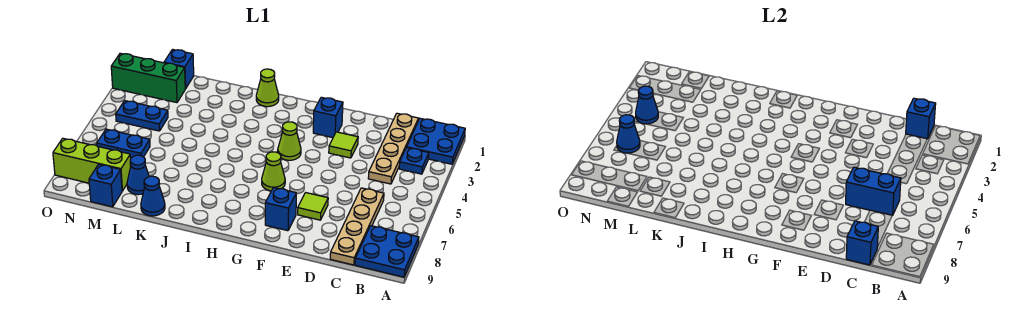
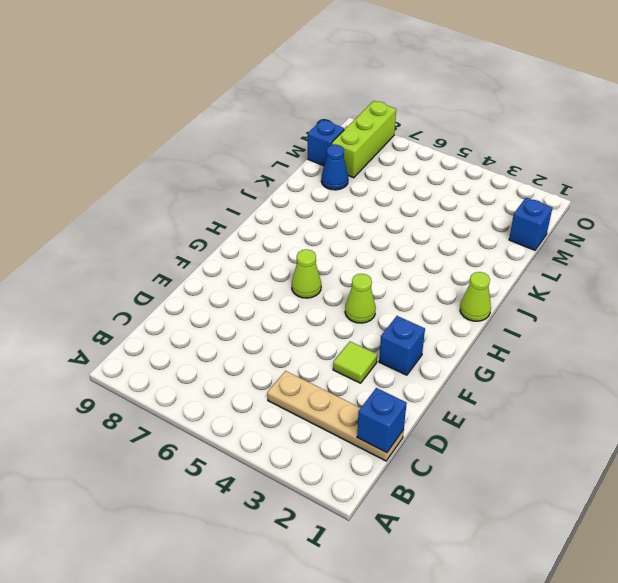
none -> blue 2x2 plate [407,118,465,164]
none -> blue 2x2 plate [355,226,419,277]
none -> blue 1x1 plate [399,148,429,174]

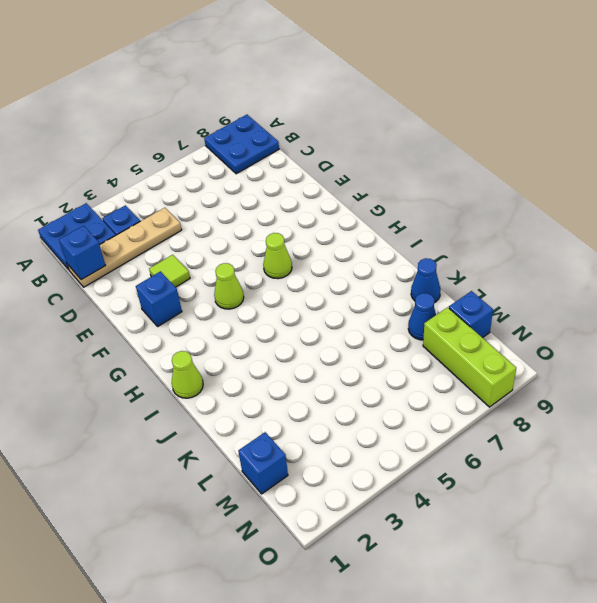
none -> tan 1x4 plate [330,188,384,265]
none -> lime 1x1 tile [298,193,328,220]
none -> blue 1x1 brick [265,187,296,231]

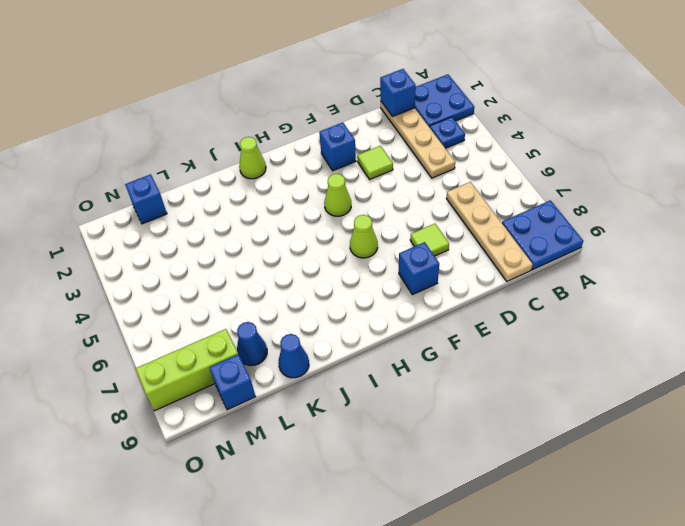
none -> green 1x3 brick [111,53,185,103]
none -> blue 1x2 plate [116,101,168,131]
none -> blue 1x2 plate [97,129,150,158]

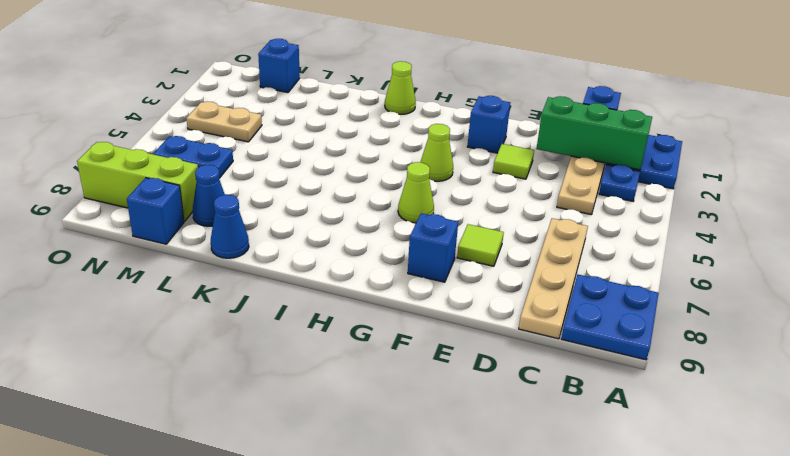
green 1x3 brick [536,96,652,170] -> green 1x3 brick moved to [111,53,185,103]
tan 1x2 plate [186,101,262,142] -> blue 1x2 plate [116,101,168,131]
none -> blue 1x2 brick [846,167,901,215]
none -> blue 1x1 brick [846,221,878,265]
none -> blue 1x1 cone [636,86,658,124]

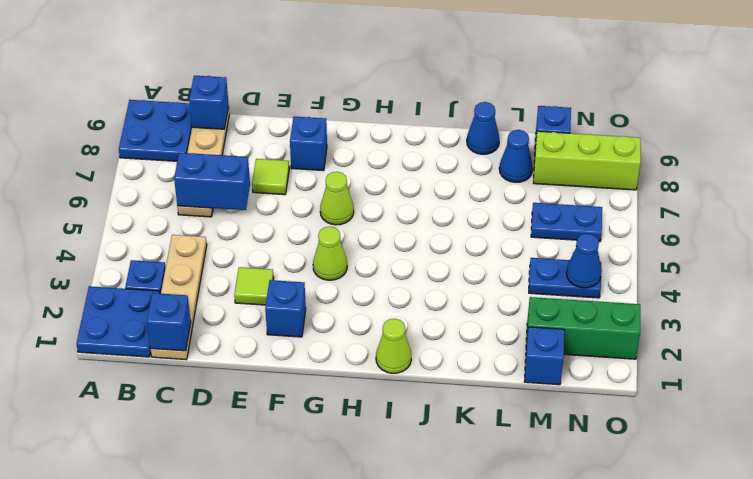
none -> blue 1x1 cone [617,115,640,153]

